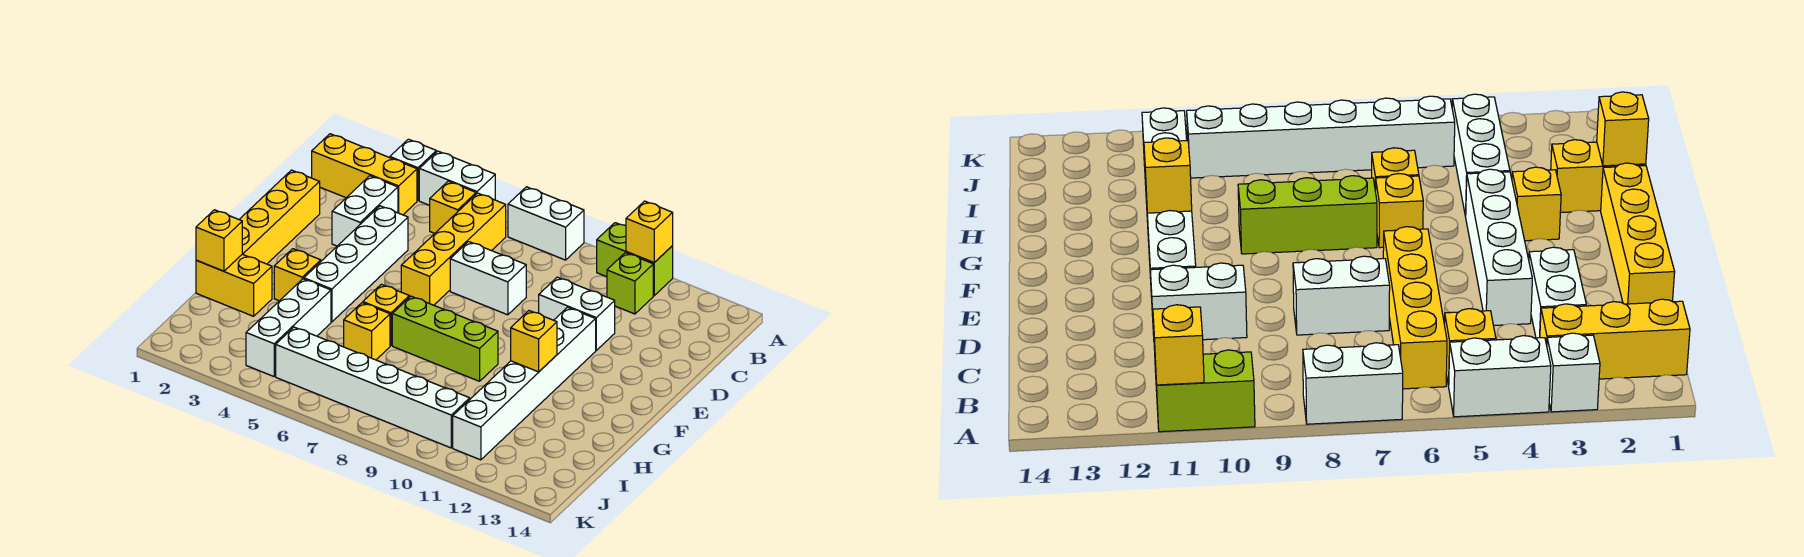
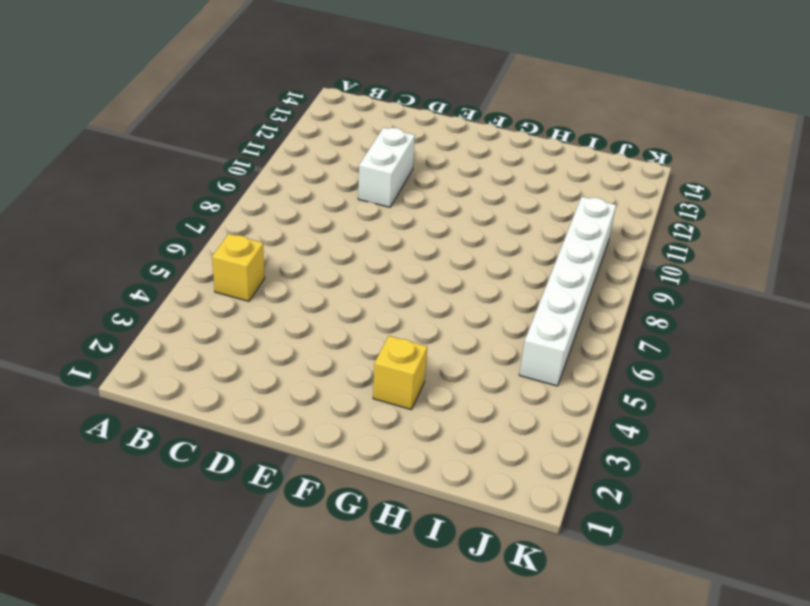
none -> white 1x1 brick [390,139,436,201]
none -> white 1x2 brick [419,151,495,205]
none -> white 1x2 brick [508,187,584,260]

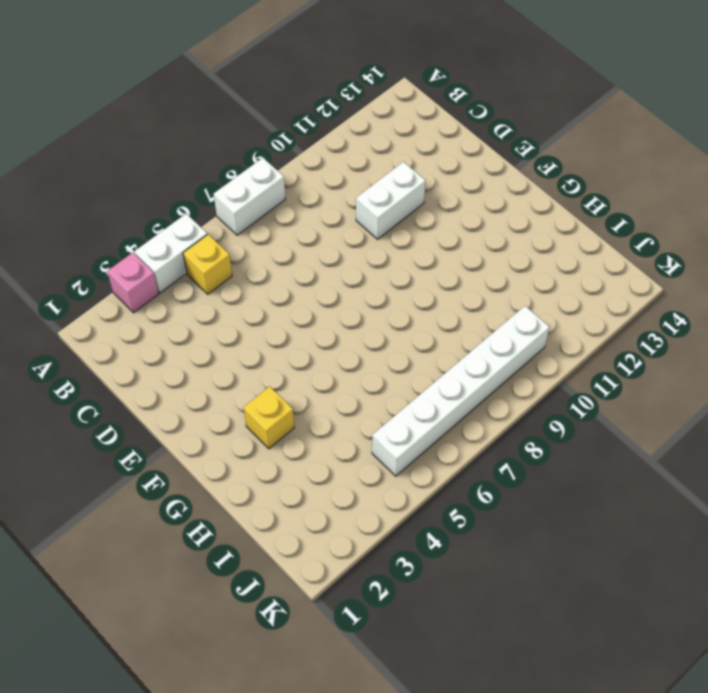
pink 1x1 brick [107,253,159,313] -> white 1x1 brick [390,139,436,201]
none -> lime 1x2 brick [597,223,673,296]
none -> yellow 1x3 brick [312,134,417,215]
none -> yellow 1x4 brick [401,193,506,305]

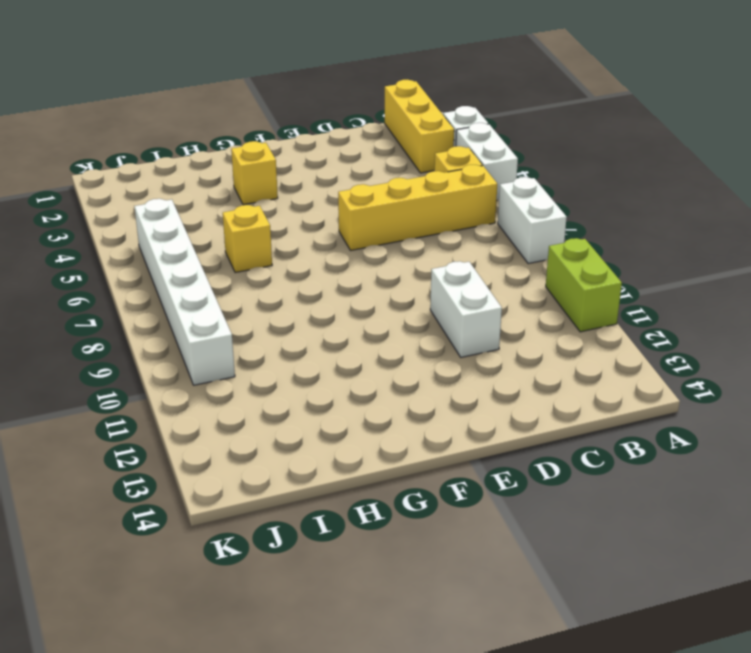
none -> lime 1x1 brick [607,253,653,314]
none -> white 1x2 brick [332,176,398,246]
none -> yellow 1x4 brick [239,170,320,264]

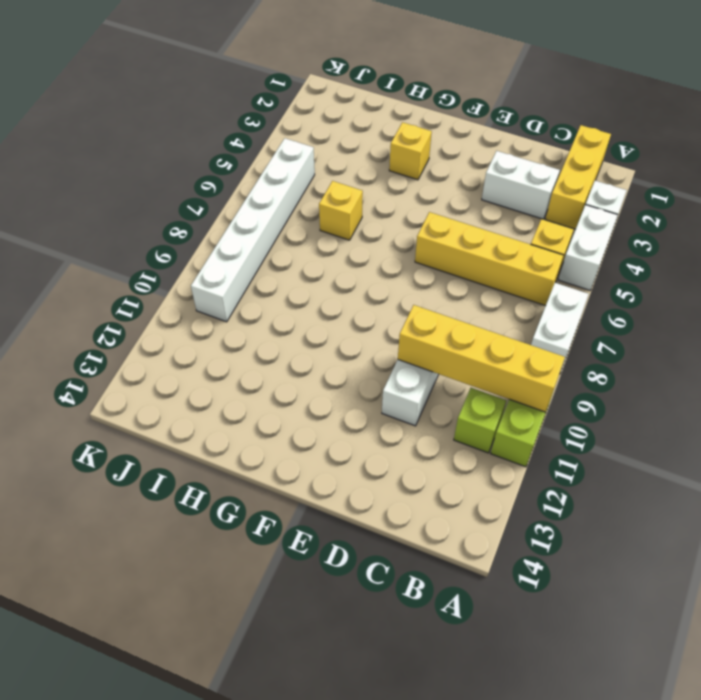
yellow 1x4 brick [398,305,565,412] -> yellow 1x4 brick moved to [239,170,320,264]
none -> white 1x4 brick [304,206,408,322]
none -> white 1x2 brick [450,242,526,315]
none -> white 1x6 brick [453,307,596,460]

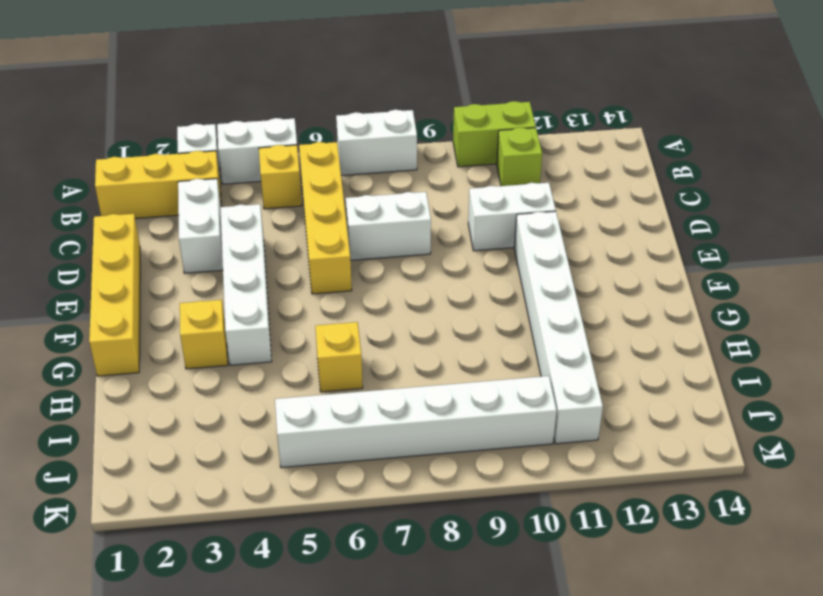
none -> yellow 1x1 brick [363,284,409,346]
none -> lime 1x3 brick [392,296,498,381]
none -> yellow 1x2 brick [196,254,272,316]

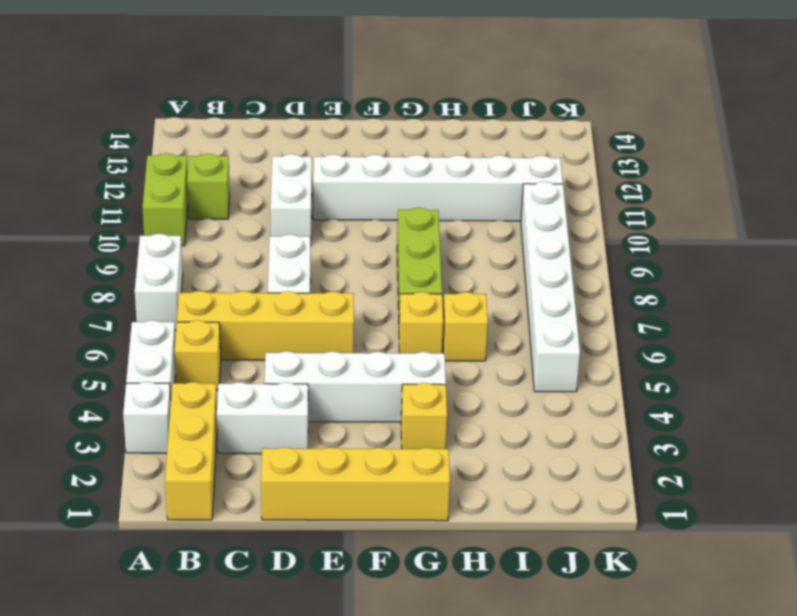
none -> yellow 1x2 brick [196,254,272,316]
none -> white 1x3 brick [246,279,331,376]
none -> yellow 1x1 brick [626,201,673,262]

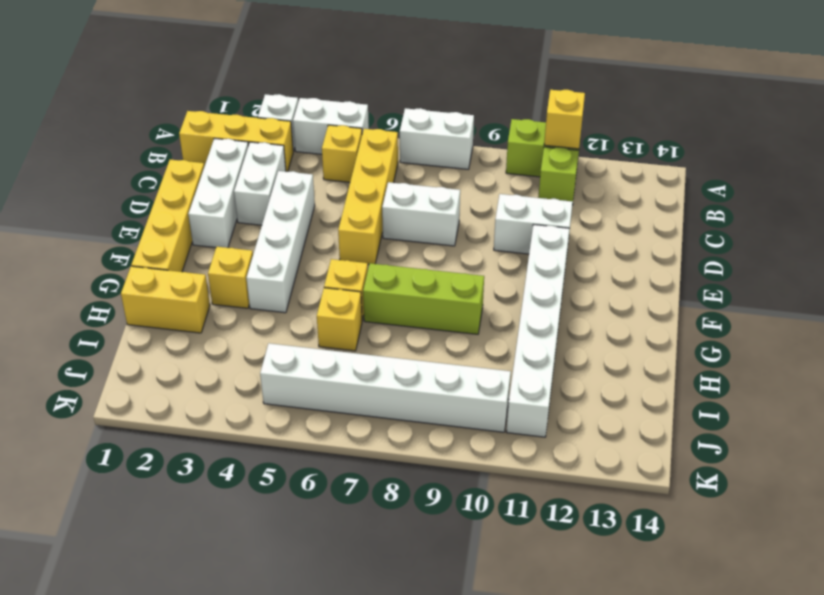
white 1x3 brick [188,138,248,248] -> white 1x3 brick moved to [246,279,331,376]
none -> yellow 1x1 brick [511,311,557,372]
none -> yellow 1x1 brick [196,210,242,271]

